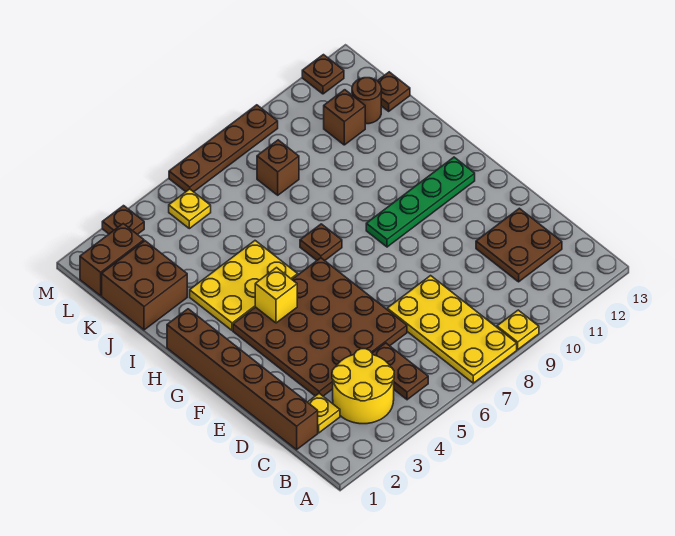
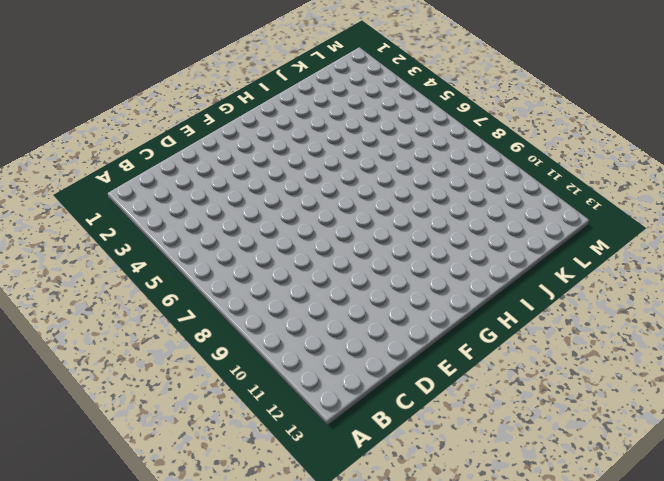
none -> yellow 2x4 plate [387,276,517,383]
none -> yellow 1x1 plate [497,310,539,349]
none -> yellow 2x2 round brick [332,349,394,424]

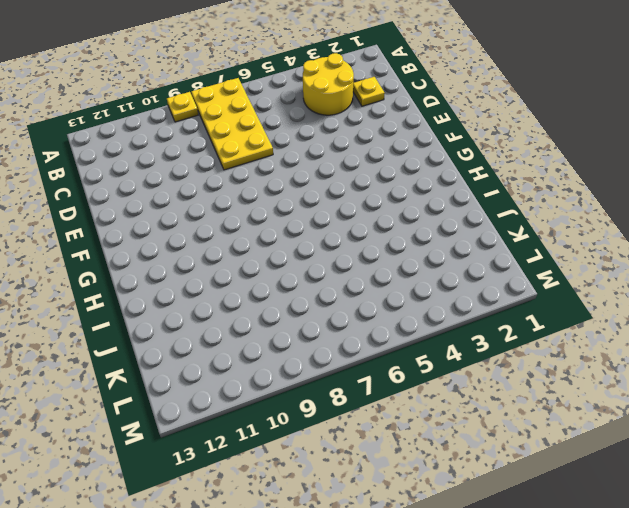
none -> brown 1x2 plate [372,343,428,400]
none -> brown 1x6 brick [167,309,318,450]
none -> brown 2x2 plate [476,208,562,282]

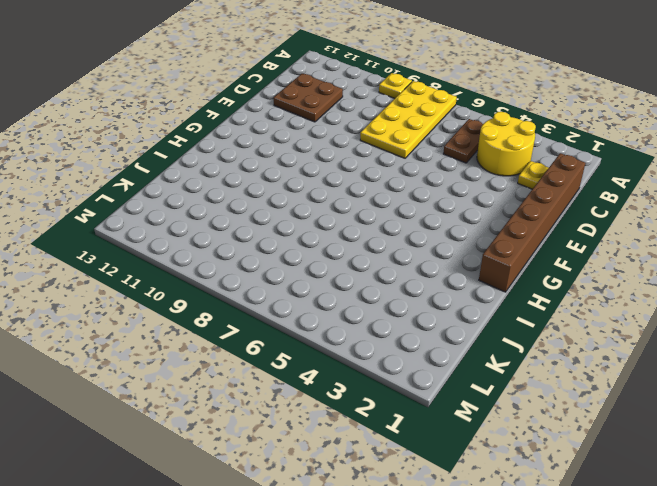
none -> brown 4x4 plate [233,258,407,396]
none -> green 1x4 plate [366,157,475,247]
none -> yellow 2x3 plate [190,241,298,331]

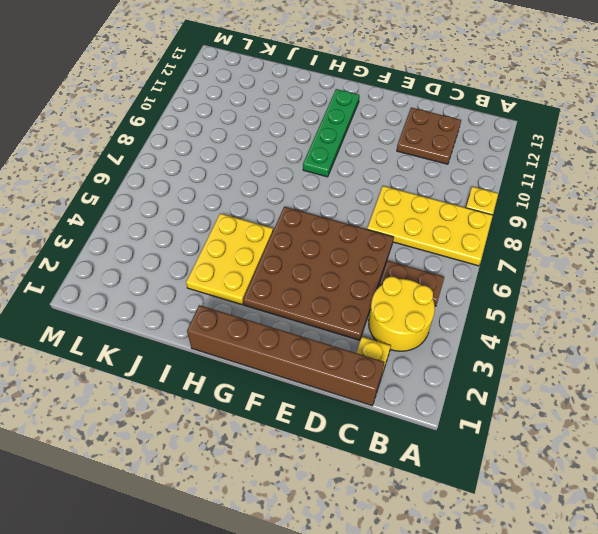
none -> brown 1x1 plate [300,224,342,261]
none -> brown 2x2 brick [102,241,187,330]
none -> brown 1x1 brick [257,140,299,195]

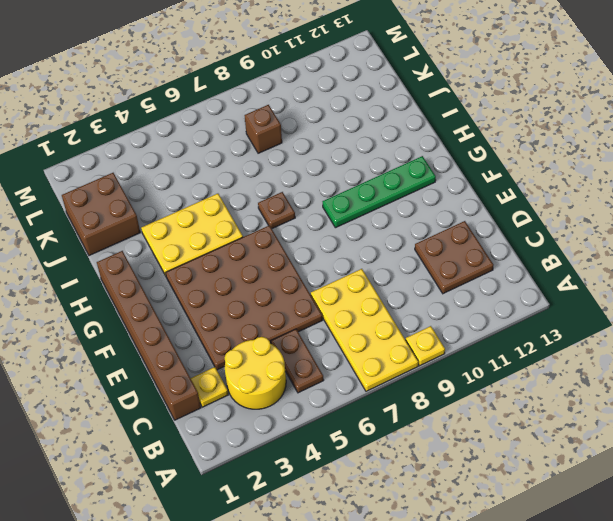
none -> brown 1x1 brick [324,90,365,145]
none -> brown 1x1 round brick [352,78,381,124]
none -> brown 1x1 plate [378,72,410,111]

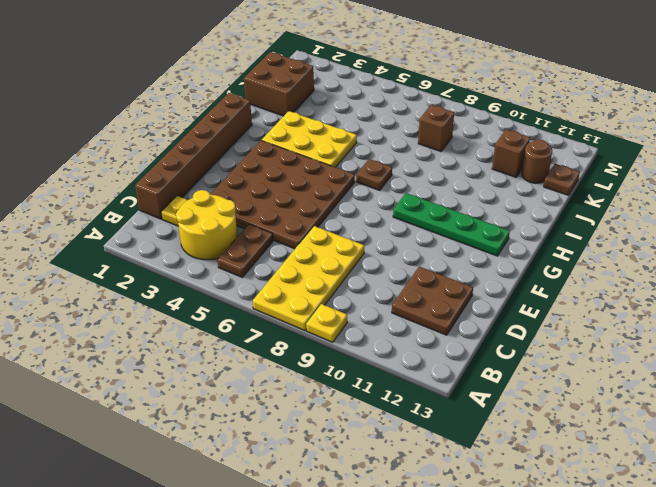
none -> brown 1x2 brick [80,224,144,296]
none -> yellow 1x1 plate [169,189,211,229]
none -> brown 1x1 plate [102,206,144,234]

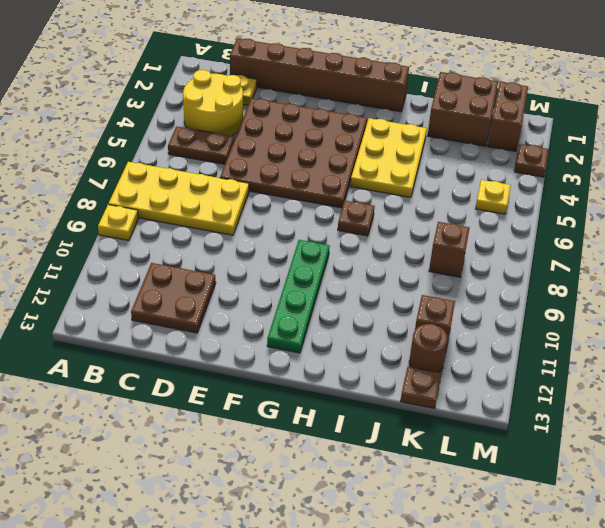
none -> brown 1x4 plate [169,105,278,192]
none -> brown 1x1 plate [302,55,344,94]
none -> yellow 1x1 brick [255,268,297,323]

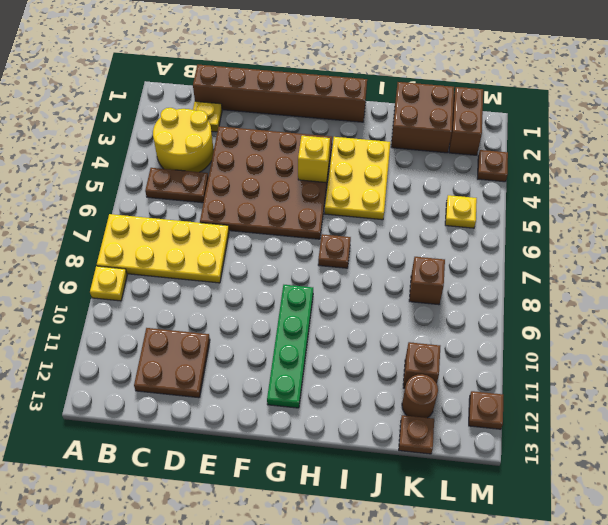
none -> brown 1x4 plate [169,105,278,192]

